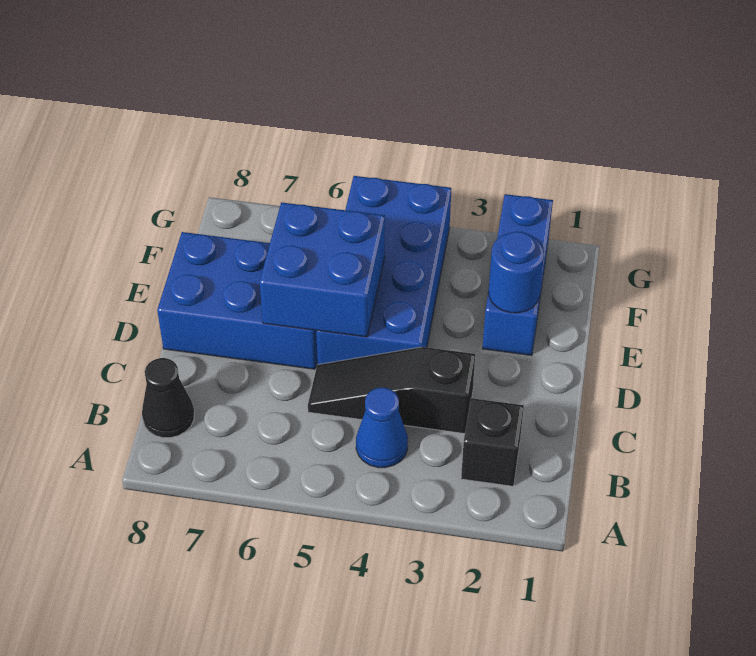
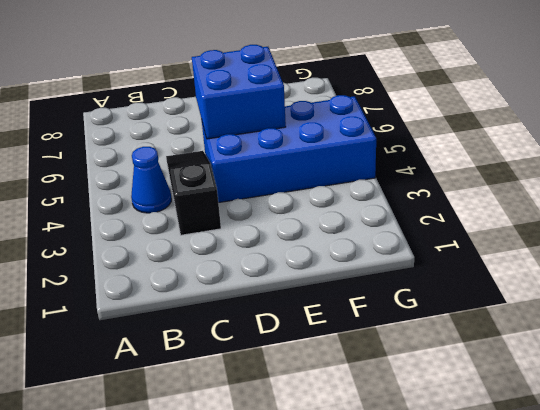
none -> black 1x1 brick [461,398,524,486]
none -> black 1x1 cone [142,358,194,438]

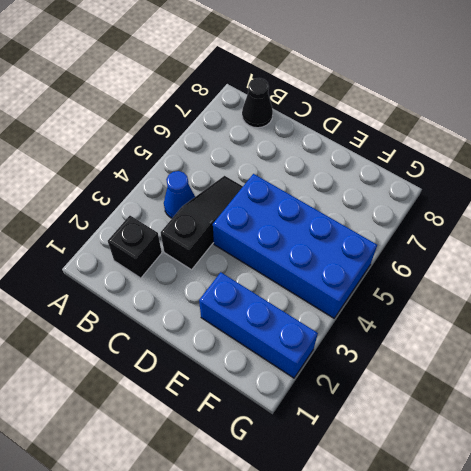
none -> blue 2x3 brick [157,232,318,369]
none -> blue 2x2 brick [260,202,385,337]

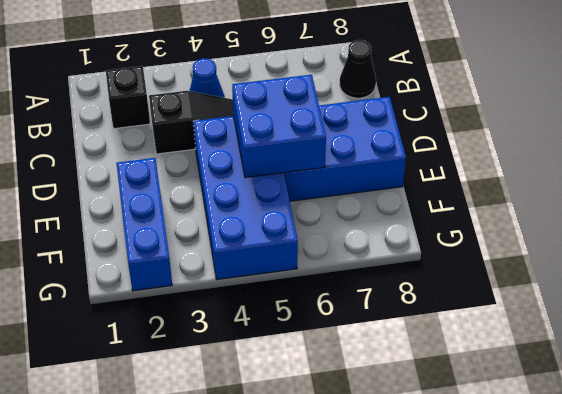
none -> blue 1x1 round brick [489,232,544,313]

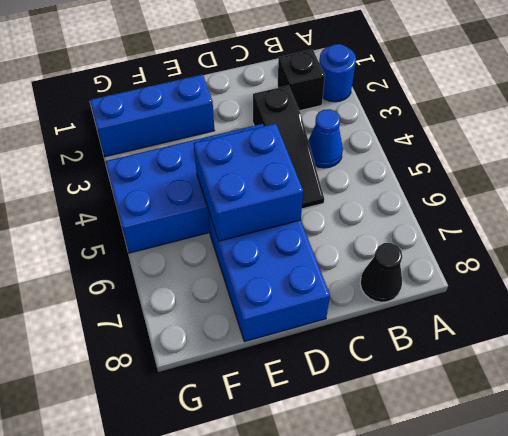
blue 1x1 round brick [319,44,356,102] -> blue 1x1 round brick moved to [489,232,544,313]

